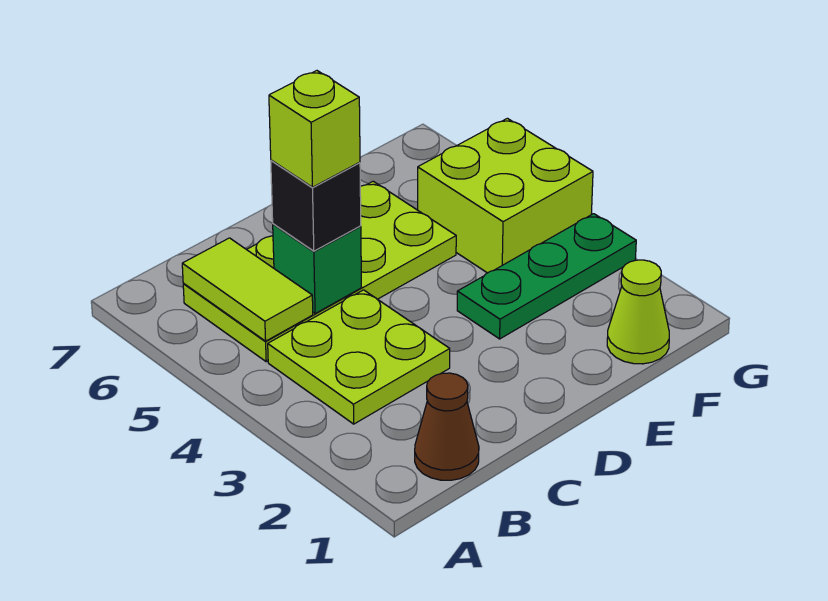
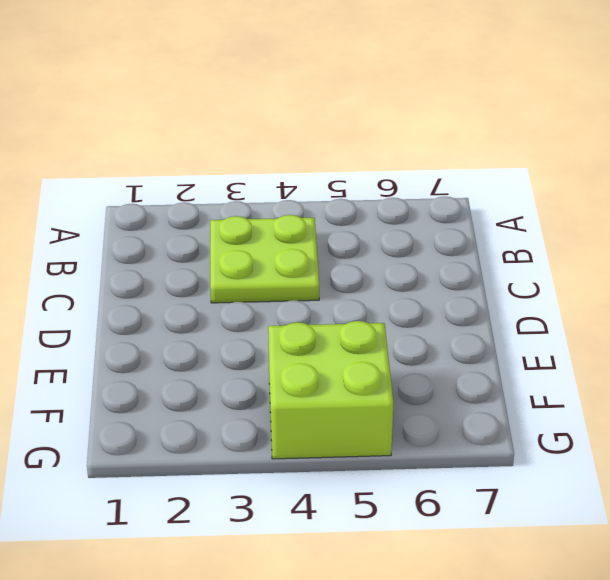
none -> brown 1x1 cone [415,373,479,480]
none -> lime 2x4 plate [183,181,456,362]

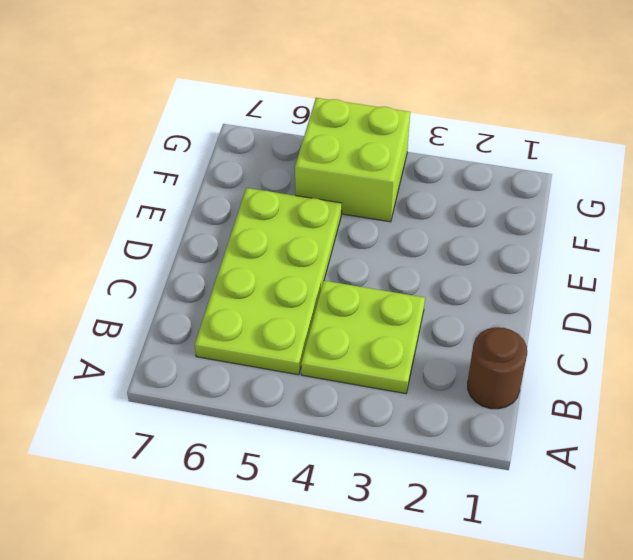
brown 1x1 round brick [468,327,527,409] -> brown 1x1 cone [415,373,479,480]
none -> green 1x3 plate [457,214,636,339]
none -> lime 1x1 cone [607,260,669,364]

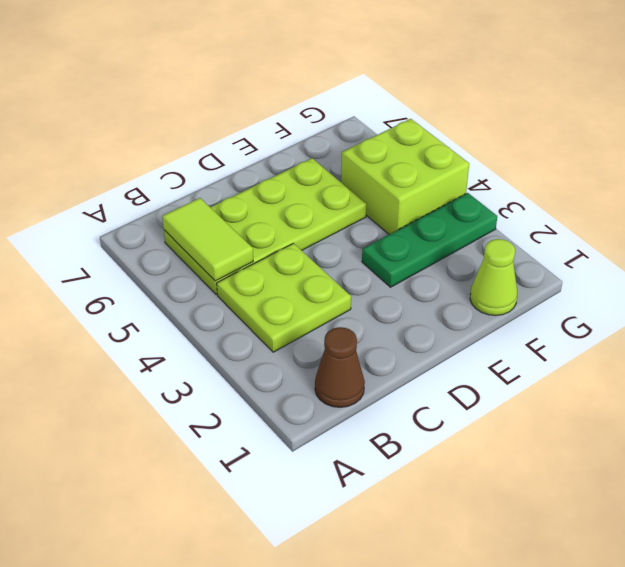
none -> green 1x1 brick [273,224,362,314]
none -> black 1x1 brick [271,160,361,251]

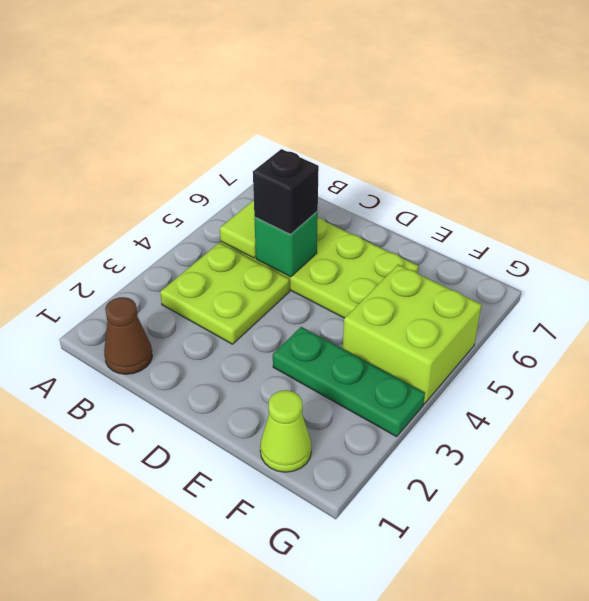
none -> lime 1x1 brick [269,71,360,187]

